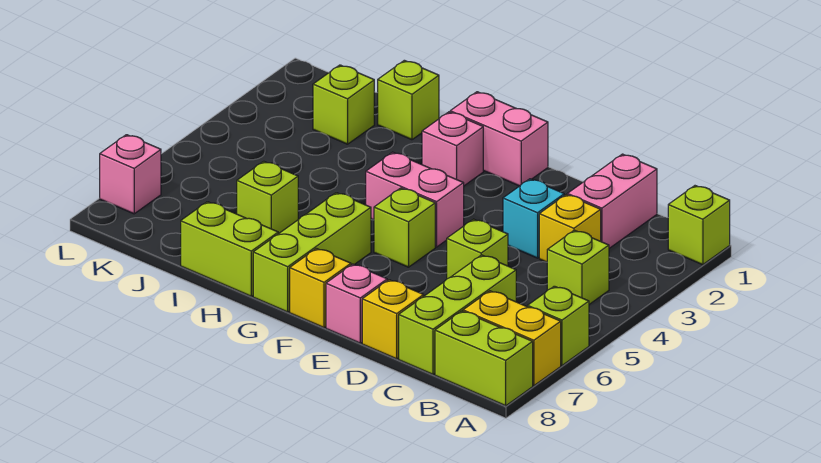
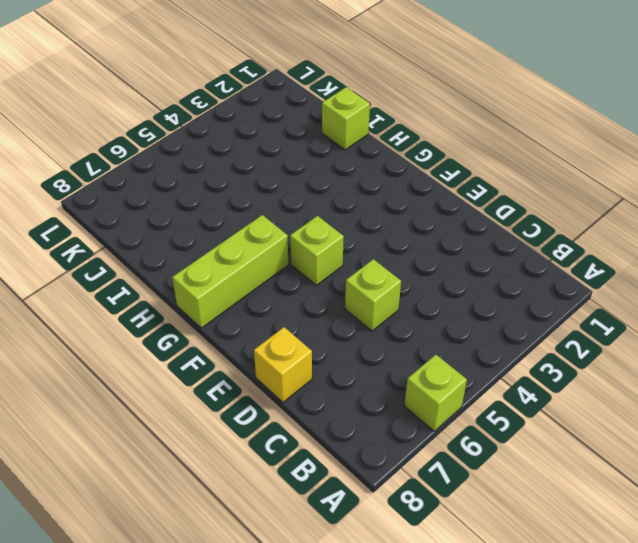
none -> lime 1x1 brick [668,186,730,265]
none -> yellow 1x2 brick [463,291,561,386]
none -> lime 1x2 brick [435,311,533,406]

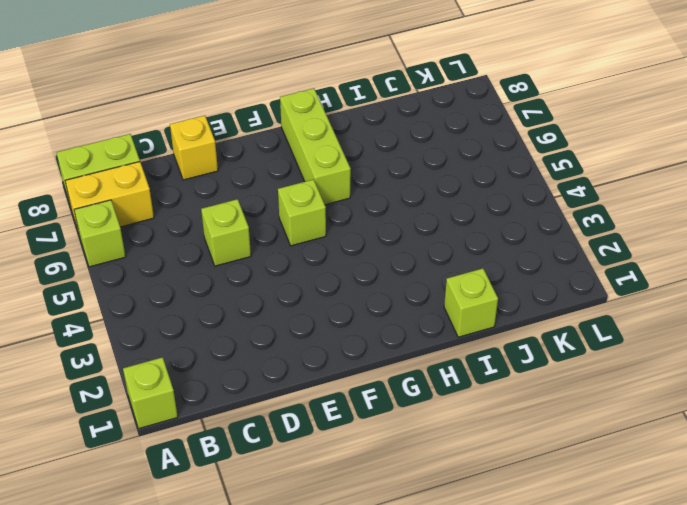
none -> lime 1x1 brick [547,230,609,304]
none -> pink 1x2 brick [567,154,657,248]
none -> yellow 1x1 brick [539,195,601,262]

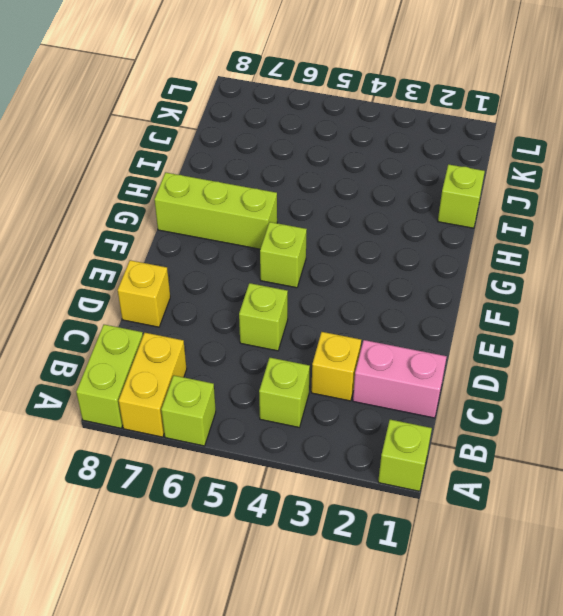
none -> lime 1x3 brick [399,255,516,374]
none -> cyan 1x1 brick [503,179,564,258]
none -> pink 1x1 brick [326,264,387,343]

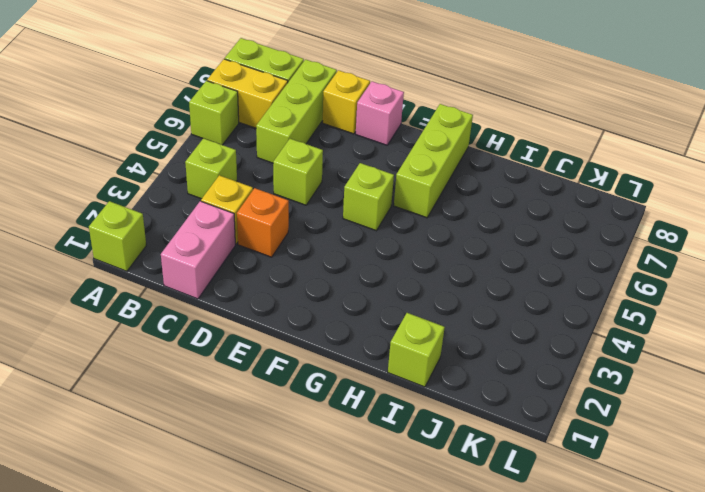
orange 1x1 brick [237,188,289,257] -> cyan 1x1 brick [503,179,564,258]
none -> pink 1x2 brick [450,92,548,186]
none -> pink 1x2 brick [366,152,464,247]
none -> yellow 1x1 brick [290,248,351,328]

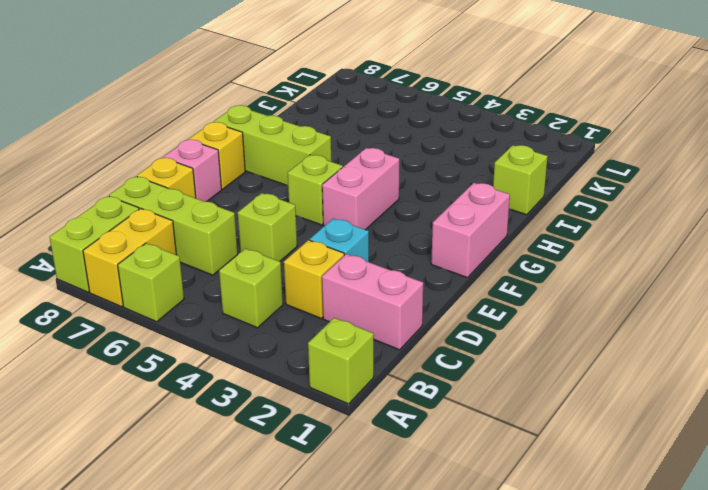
none -> pink 1x1 brick [422,112,483,186]
none -> lime 1x2 brick [181,202,278,296]
none -> lime 1x1 brick [237,161,298,234]

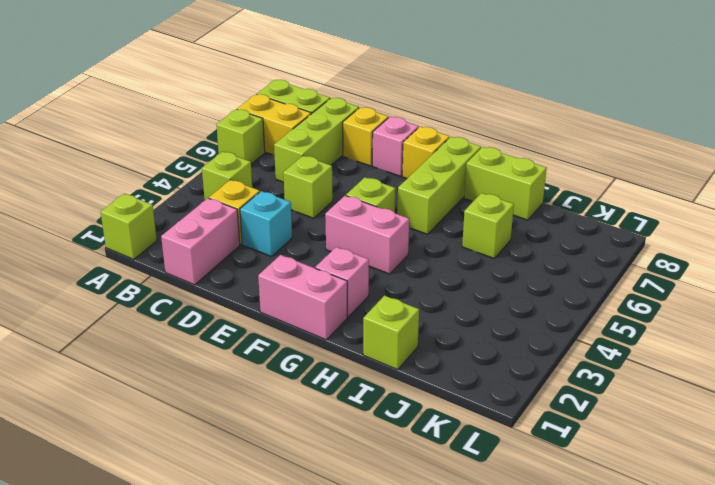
none -> lime 1x1 brick [313,65,374,144]
none -> pink 1x1 brick [100,135,161,214]

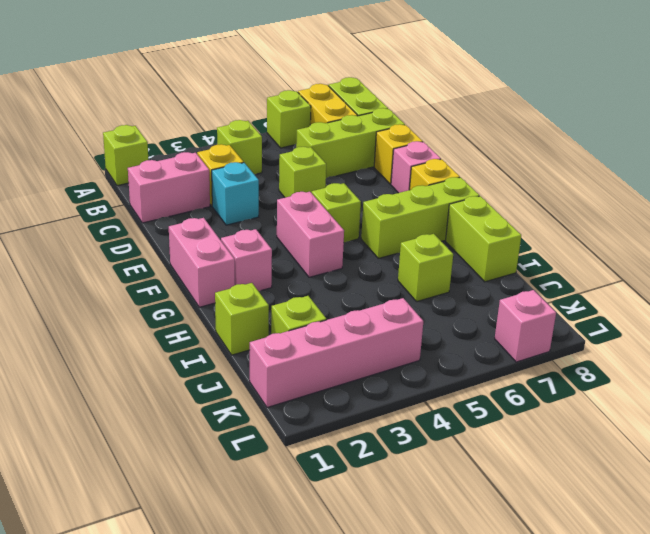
pink 1x4 brick [250,298,423,407] -> none

